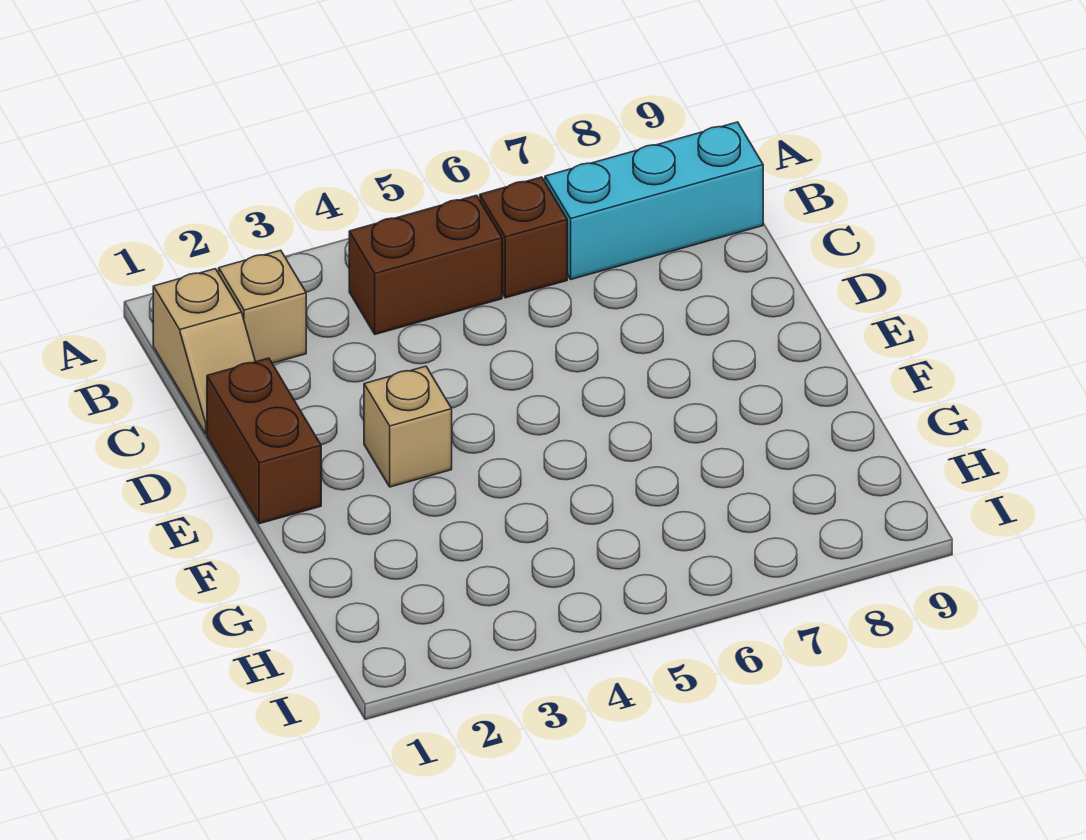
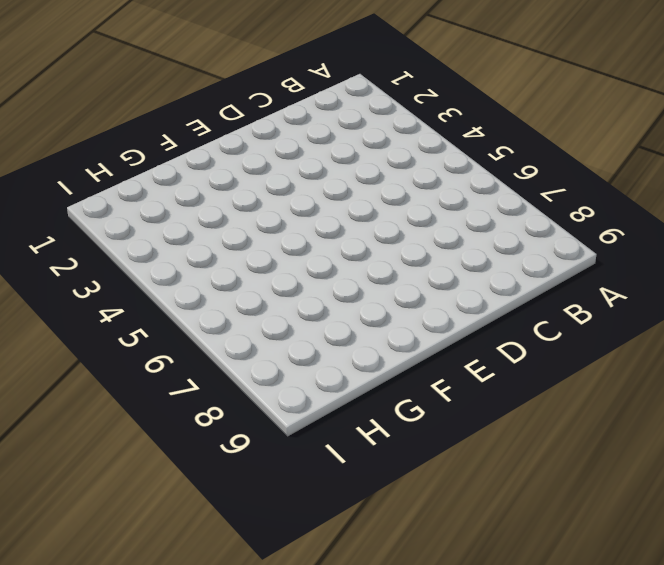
none -> tan 1x2 slope [153,269,255,434]
none -> tan 1x1 brick [219,250,306,363]

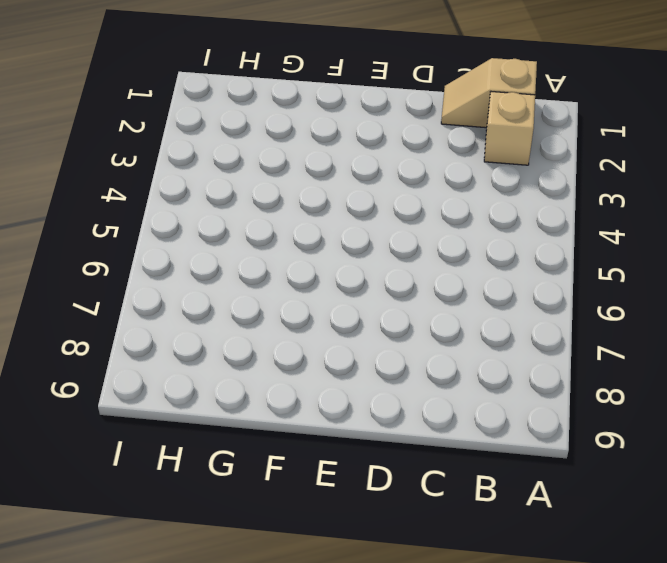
none -> brown 1x2 brick [349,195,502,334]
none -> brown 1x1 brick [480,177,567,298]

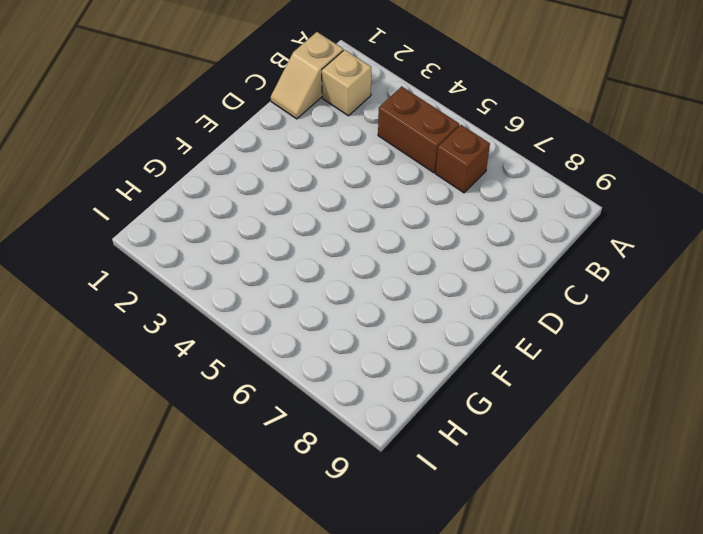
none -> cyan 1x3 brick [545,122,763,279]
none -> brown 1x2 brick [207,358,321,524]

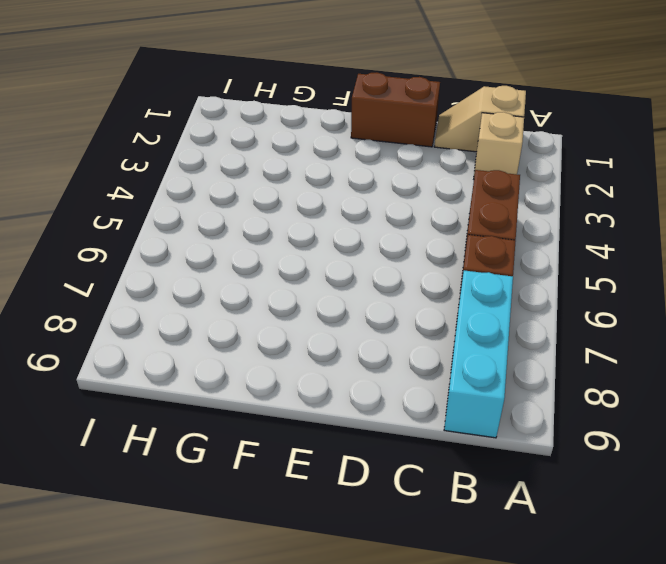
none -> tan 1x1 brick [364,366,452,487]

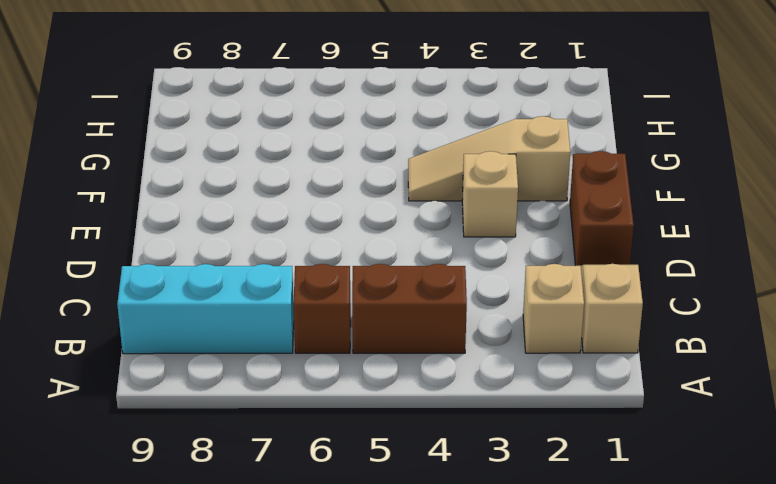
tan 1x3 slope [408,116,570,201] -> none

